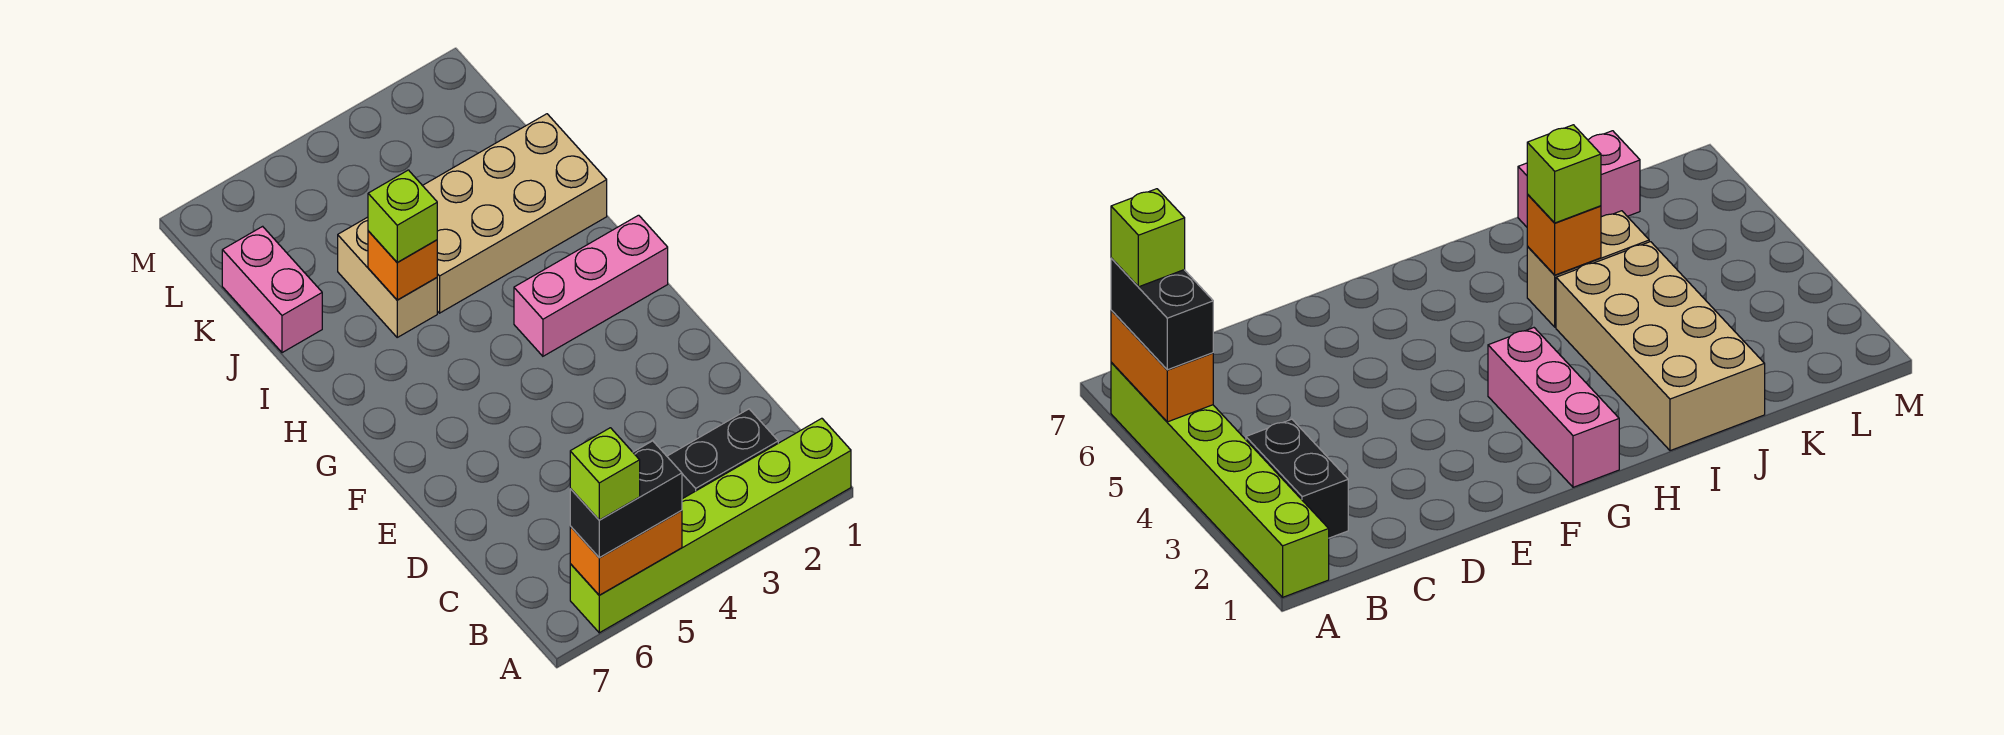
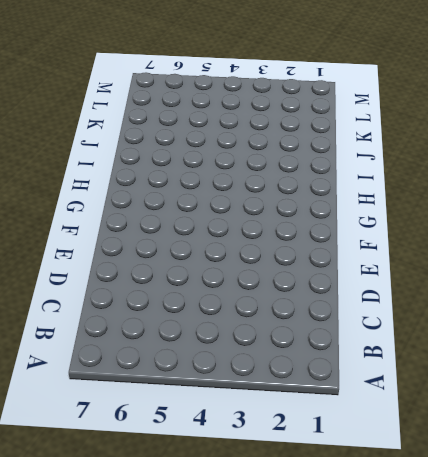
none -> lime 1x6 brick [570,418,851,633]
none -> black 1x2 brick [667,409,778,499]

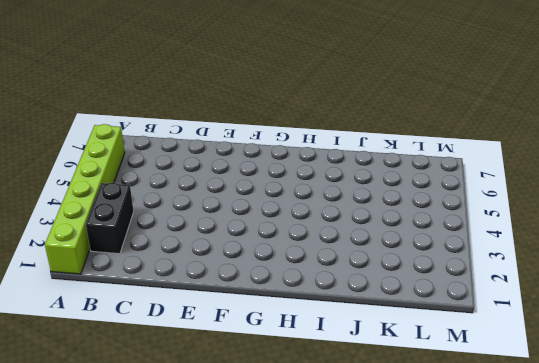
none -> pink 1x3 brick [514,215,668,356]
none -> tan 2x4 brick [422,114,607,313]

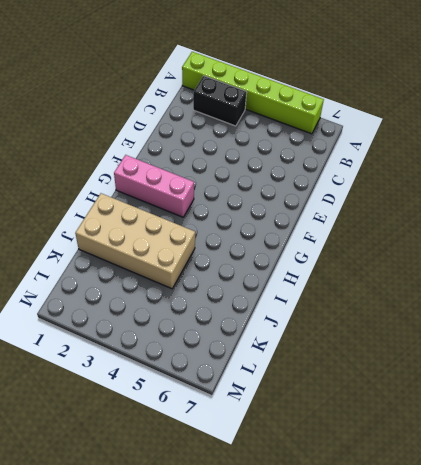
none -> tan 1x2 brick [338,217,437,337]
none -> pink 1x2 brick [222,226,322,353]

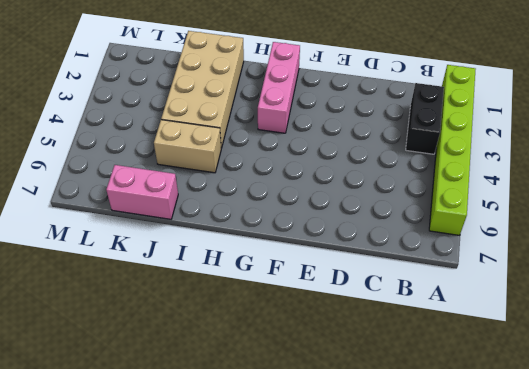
none -> orange 1x2 brick [570,511,682,595]
none -> orange 1x1 brick [368,231,437,300]

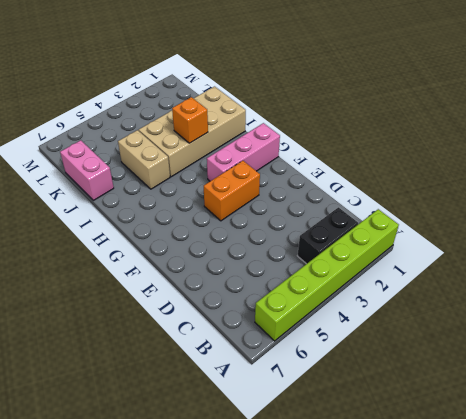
orange 1x2 brick [204,161,260,221] -> orange 1x2 brick moved to [570,511,682,595]
orange 1x1 brick [172,97,208,143] -> orange 1x1 brick moved to [368,231,437,300]
none -> black 1x2 brick [570,441,682,558]
none -> lime 1x1 brick [368,170,437,262]

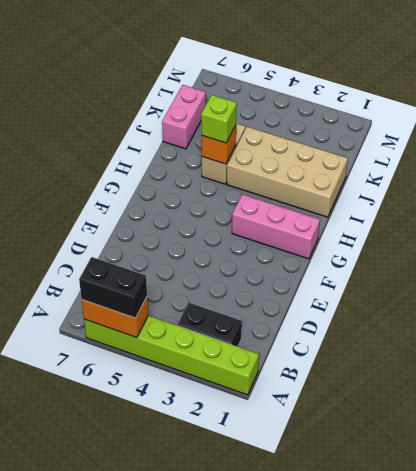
none -> lime 1x1 brick [570,428,640,520]

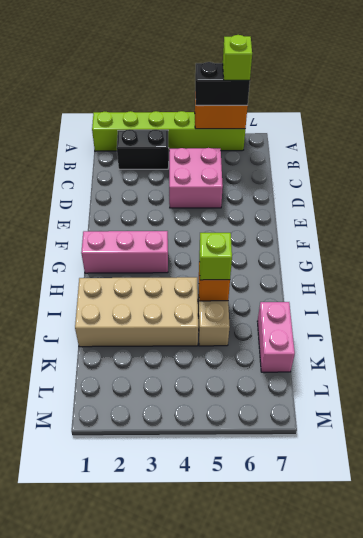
pink 2x2 brick [169,148,223,208] -> none

